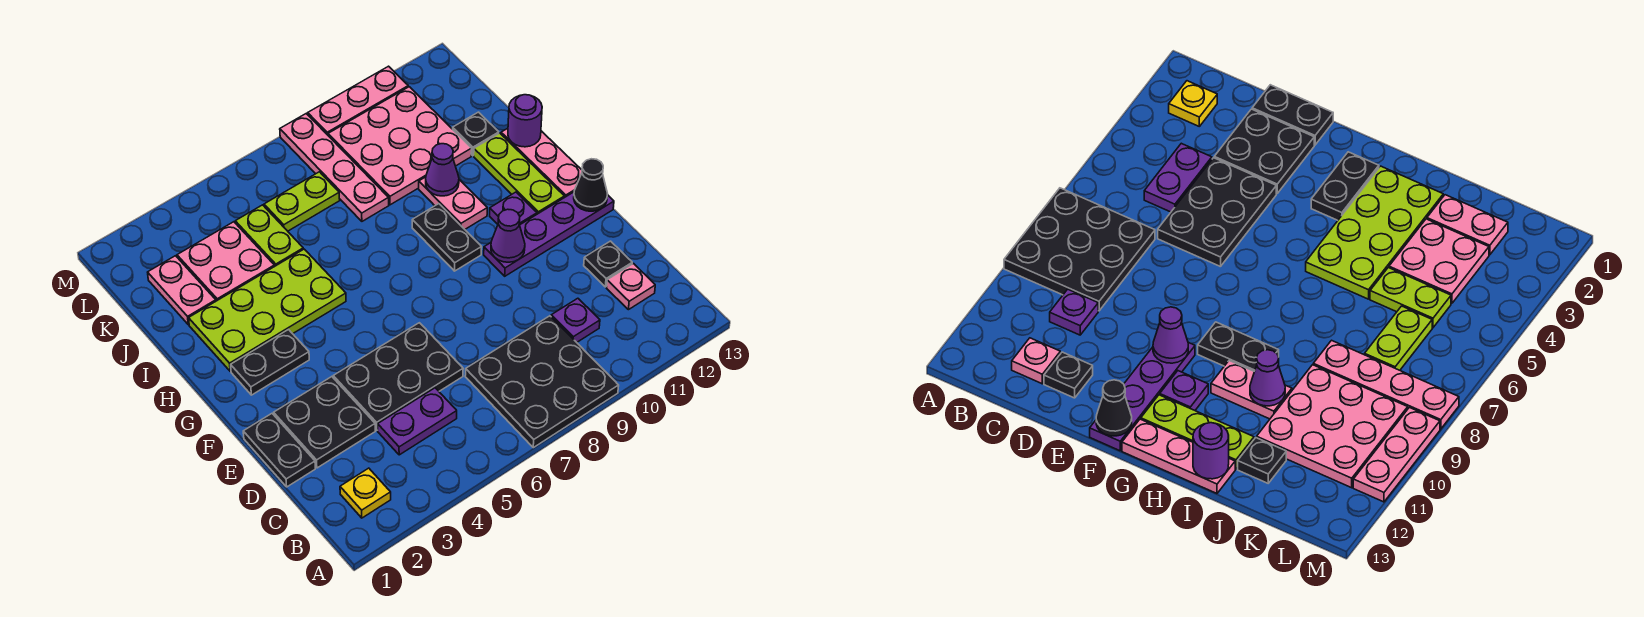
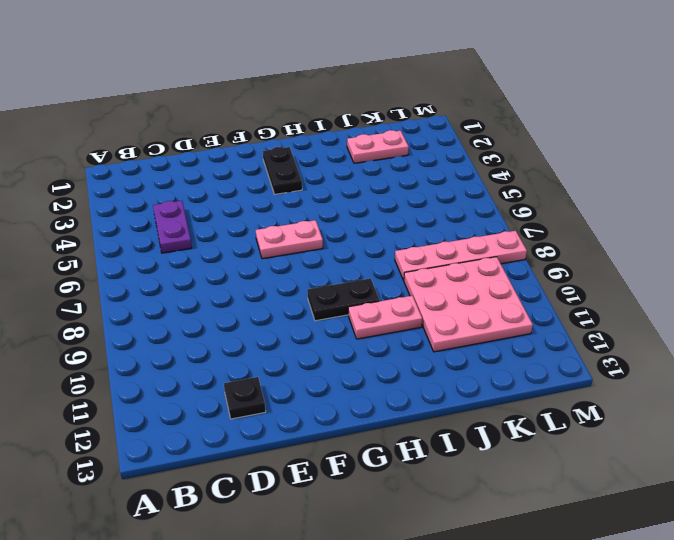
pink 1x2 plate [256,220,323,259] -> none
none -> black 3x3 plate [465,316,619,448]
none -> yellow 1x1 plate [340,468,391,518]
none -> purple 1x1 plate [551,298,600,342]

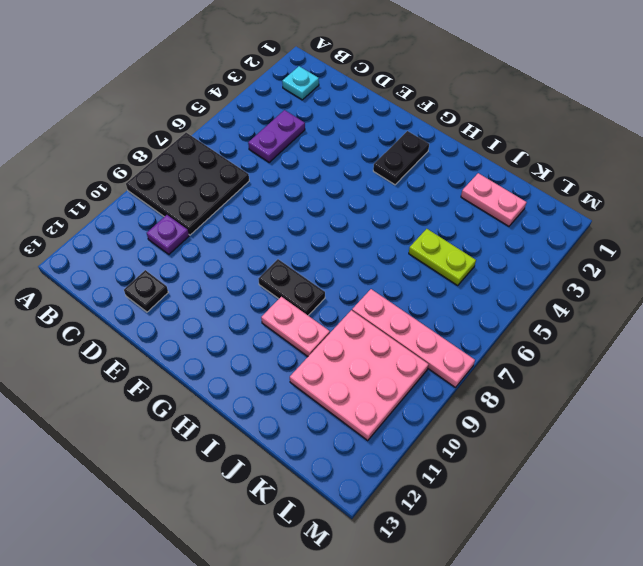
cyan 1x1 plate [282,66,319,100] -> yellow 1x1 plate [340,468,391,518]
none -> pink 1x1 plate [607,264,655,310]
none -> black 1x2 plate [243,414,315,487]
none -> black 2x2 plate [274,377,375,468]

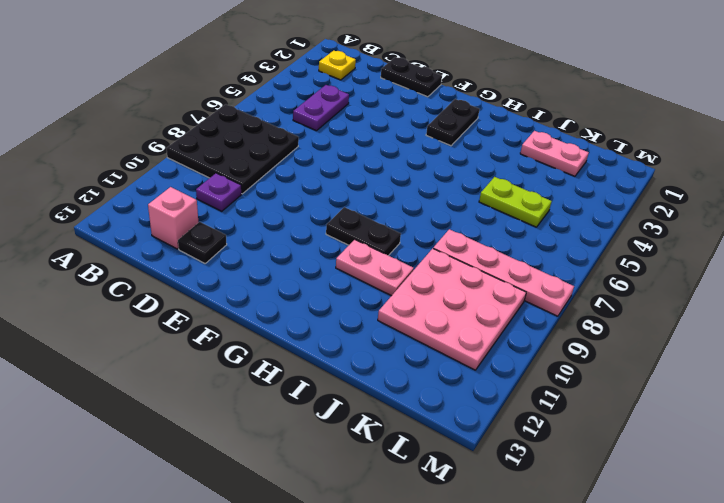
pink 1x1 brick [148,187,199,249] -> pink 1x1 plate [607,264,655,310]
none -> black 2x2 plate [274,377,375,468]
none -> black 2x3 plate [333,323,463,430]
none -> purple 1x4 plate [484,192,614,276]

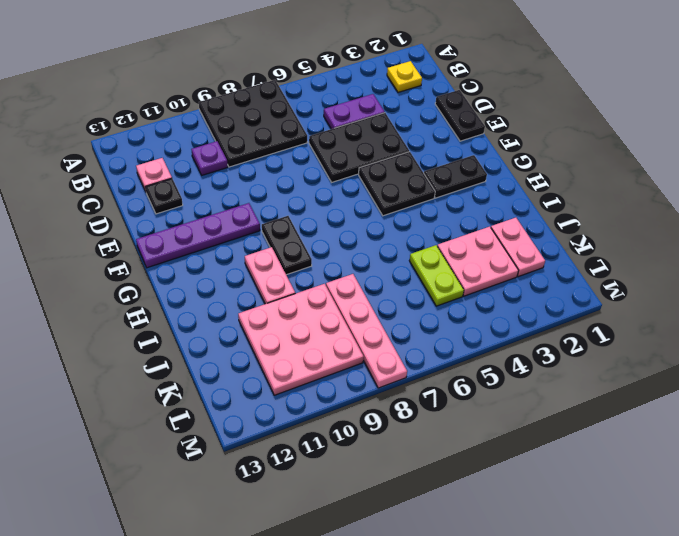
black 2x2 plate [359,152,435,216] -> black 2x2 plate moved to [274,377,375,468]
none -> purple 1x1 plate [490,192,537,225]
none -> lime 1x3 plate [474,133,564,214]
none -> pink 1x3 plate [501,128,582,198]

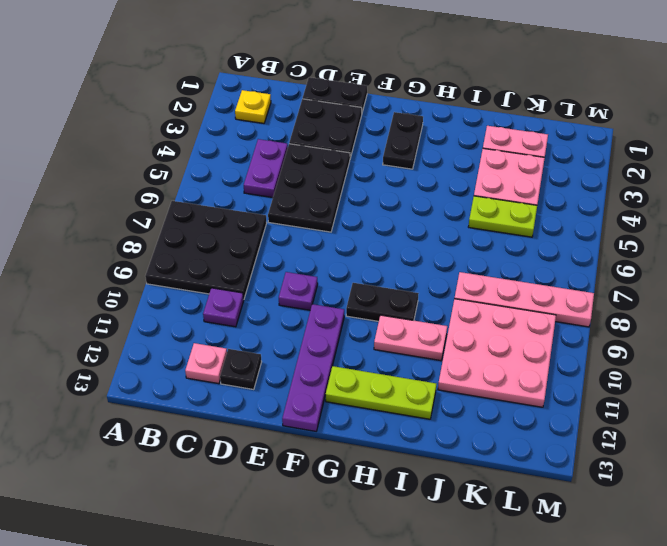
purple 1x1 plate [279,272,318,310] -> purple 1x1 plate moved to [490,192,537,225]
none -> pink 1x3 plate [501,128,582,198]
none -> lime 2x4 plate [189,249,346,371]
none -> black 1x1 plate [453,112,499,156]

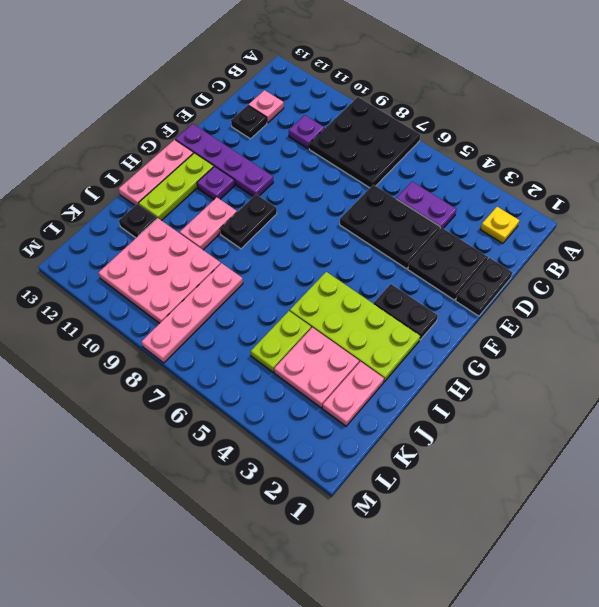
none -> lime 1x2 plate [264,172,340,231]
none -> pink 1x3 plate [308,66,408,135]
none -> purple 1x1 cone [491,209,525,262]

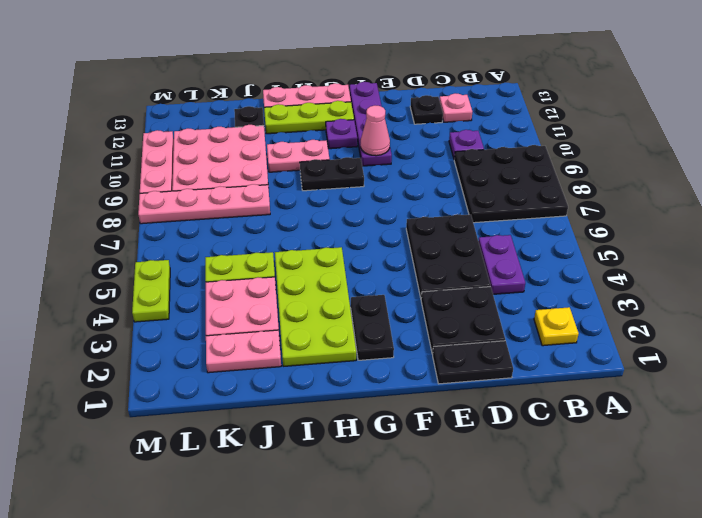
pink 1x1 cone [361,106,390,156] -> purple 1x1 cone [491,209,525,262]
lime 1x2 plate [132,260,170,322] -> lime 1x2 plate moved to [264,172,340,231]
none -> black 1x1 cone [574,159,608,211]
none -> purple 1x1 cone [426,144,459,196]
none -> purple 1x1 round brick [508,95,542,147]

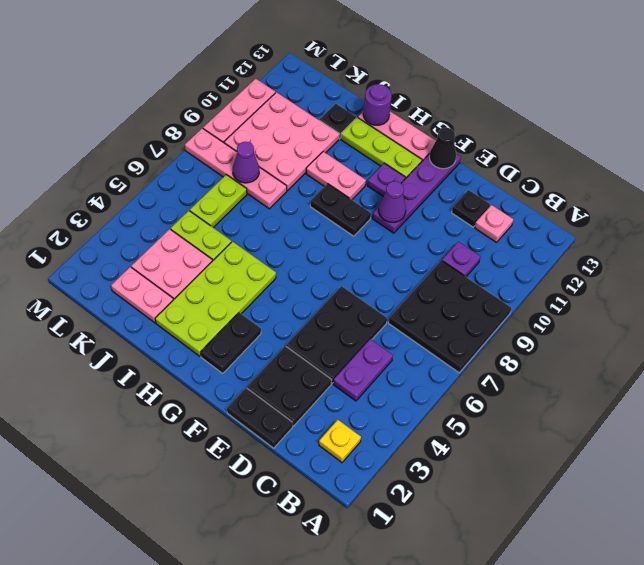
purple 1x1 cone [233,142,259,183] -> purple 1x1 cone moved to [426,144,459,196]

